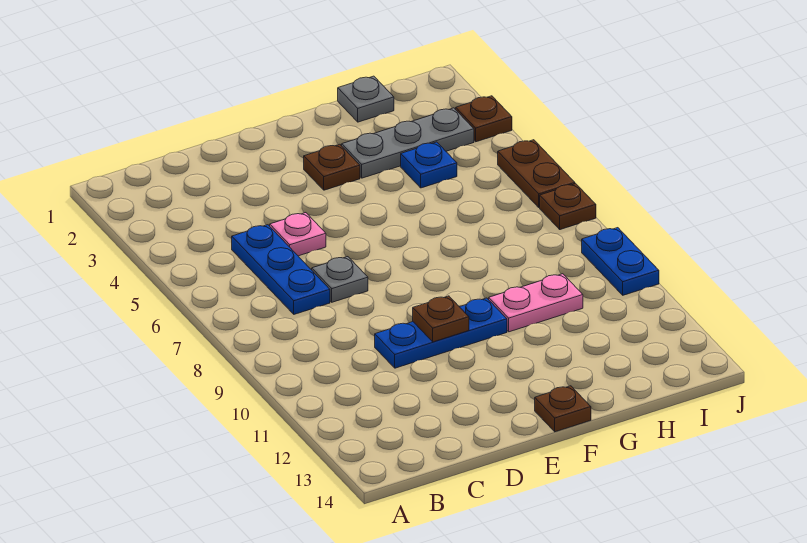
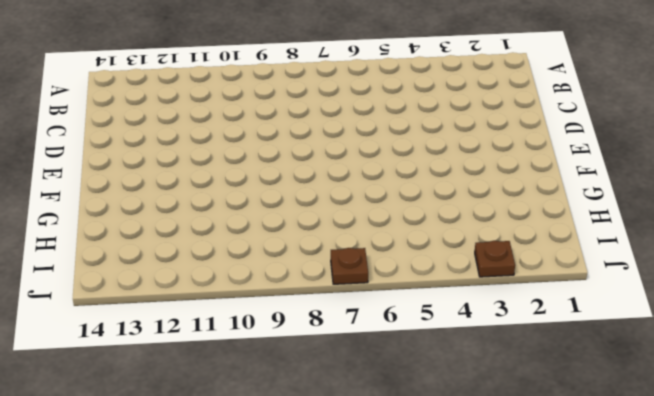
none -> blue 1x3 plate [232,225,330,314]
none -> pink 1x1 plate [270,213,326,256]
none -> grey 1x1 plate [312,257,368,302]

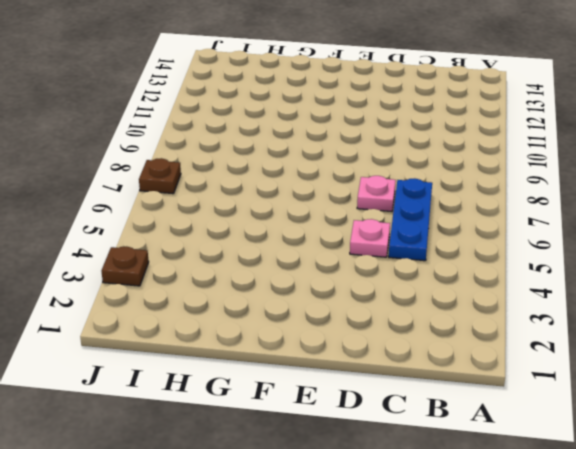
pink 1x1 plate [357,176,396,211] -> grey 1x1 plate [312,257,368,302]
none -> blue 1x3 plate [375,298,507,368]
none -> brown 1x1 plate [304,144,360,190]
none -> brown 1x1 plate [535,386,591,432]

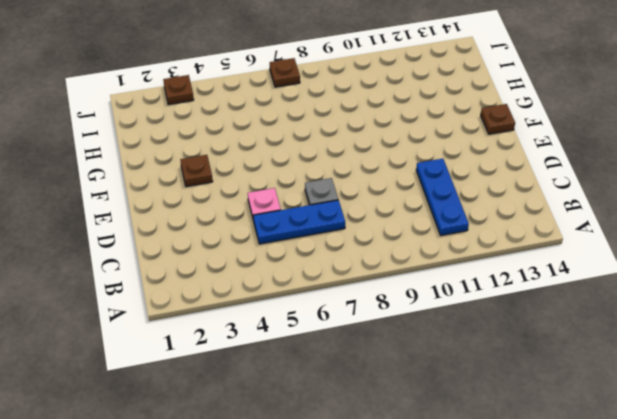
blue 1x3 plate [416,159,469,236] -> blue 1x3 plate moved to [375,298,507,368]
none -> grey 1x3 plate [342,108,474,178]
none -> pink 1x2 plate [489,274,583,332]
none -> grey 1x1 plate [338,76,394,122]

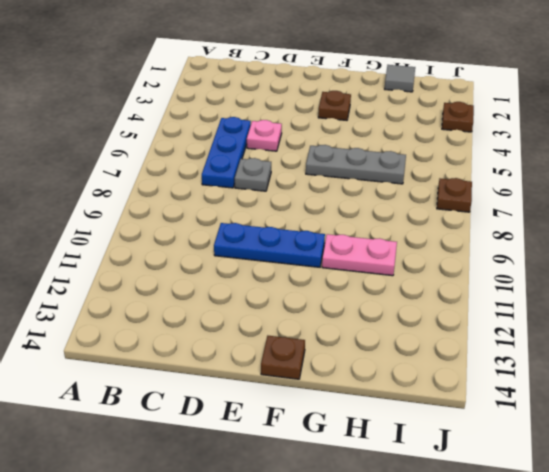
grey 1x3 plate [306,145,406,184] -> grey 1x3 plate moved to [342,108,474,178]
grey 1x1 tile [385,65,415,92] -> grey 1x1 plate [338,76,394,122]
none -> blue 1x1 plate [401,142,457,188]
none -> brown 1x2 plate [498,140,575,208]
none -> blue 1x2 plate [582,228,659,295]

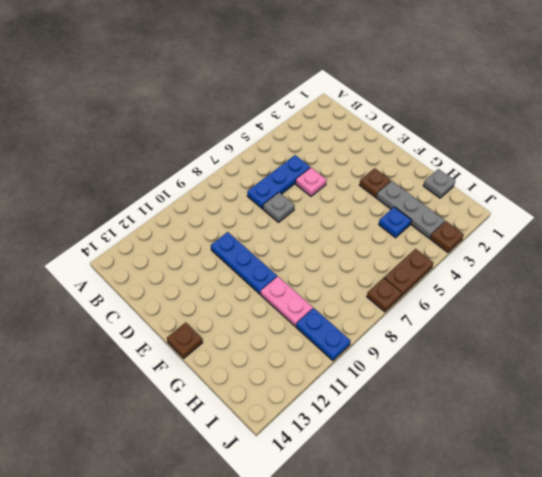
blue 1x2 plate [296,308,351,361] -> blue 1x2 plate turned to [582,228,659,295]
none -> brown 1x1 plate [413,296,469,342]

